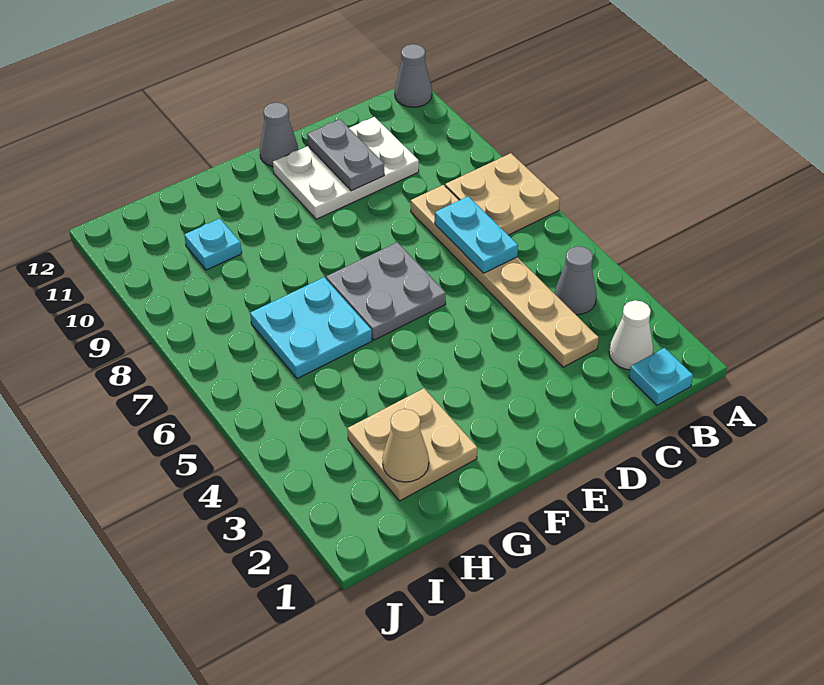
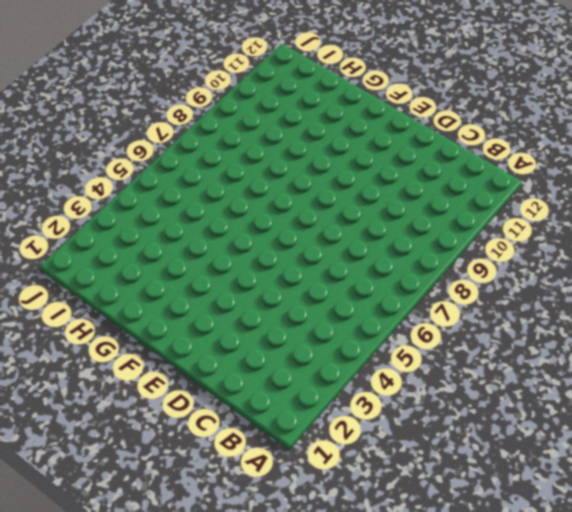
none -> tan 2x2 plate [445,153,560,235]
none -> grey 1x1 cone [395,44,432,107]
none -> cyan 1x1 plate [629,348,693,405]

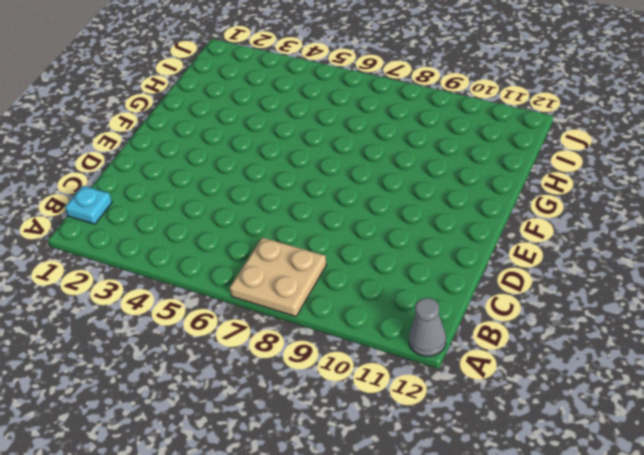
none -> white 1x1 cone [609,300,653,370]
none -> grey 1x1 cone [555,246,597,315]
none -> tan 1x6 plate [411,185,599,367]

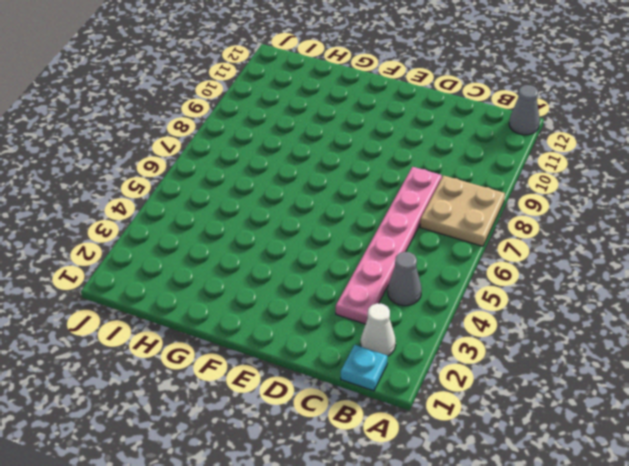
pink 1x6 plate [336,167,442,324] -> tan 1x6 plate [411,185,599,367]
none -> white 2x3 plate [273,117,419,219]
none -> grey 2x2 plate [326,242,446,340]
none -> grey 1x1 cone [260,102,298,167]

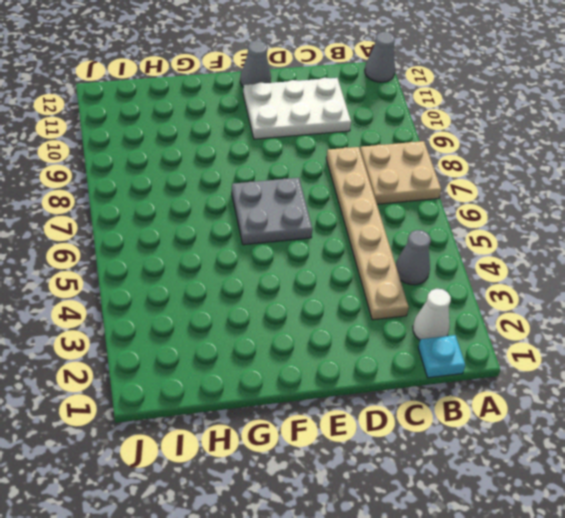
none -> tan 2x2 plate [347,388,477,501]
none -> cyan 2x2 plate [250,277,372,379]
none -> cyan 1x1 plate [184,219,242,270]

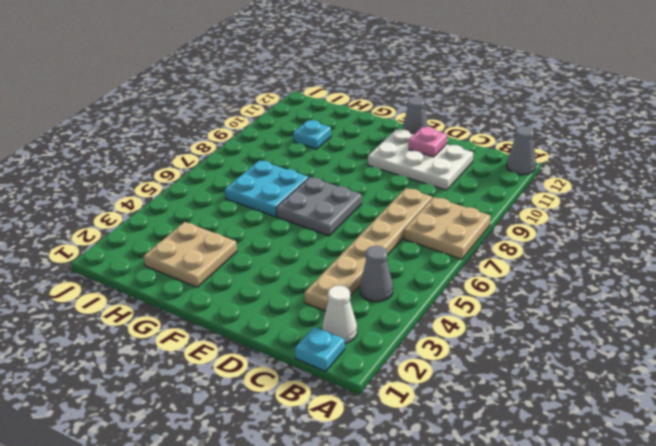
pink 1x1 plate [409,127,447,157] -> grey 1x2 plate [307,119,384,191]
none -> cyan 1x2 plate [435,196,518,273]
none -> tan 1x1 cone [382,409,429,482]

